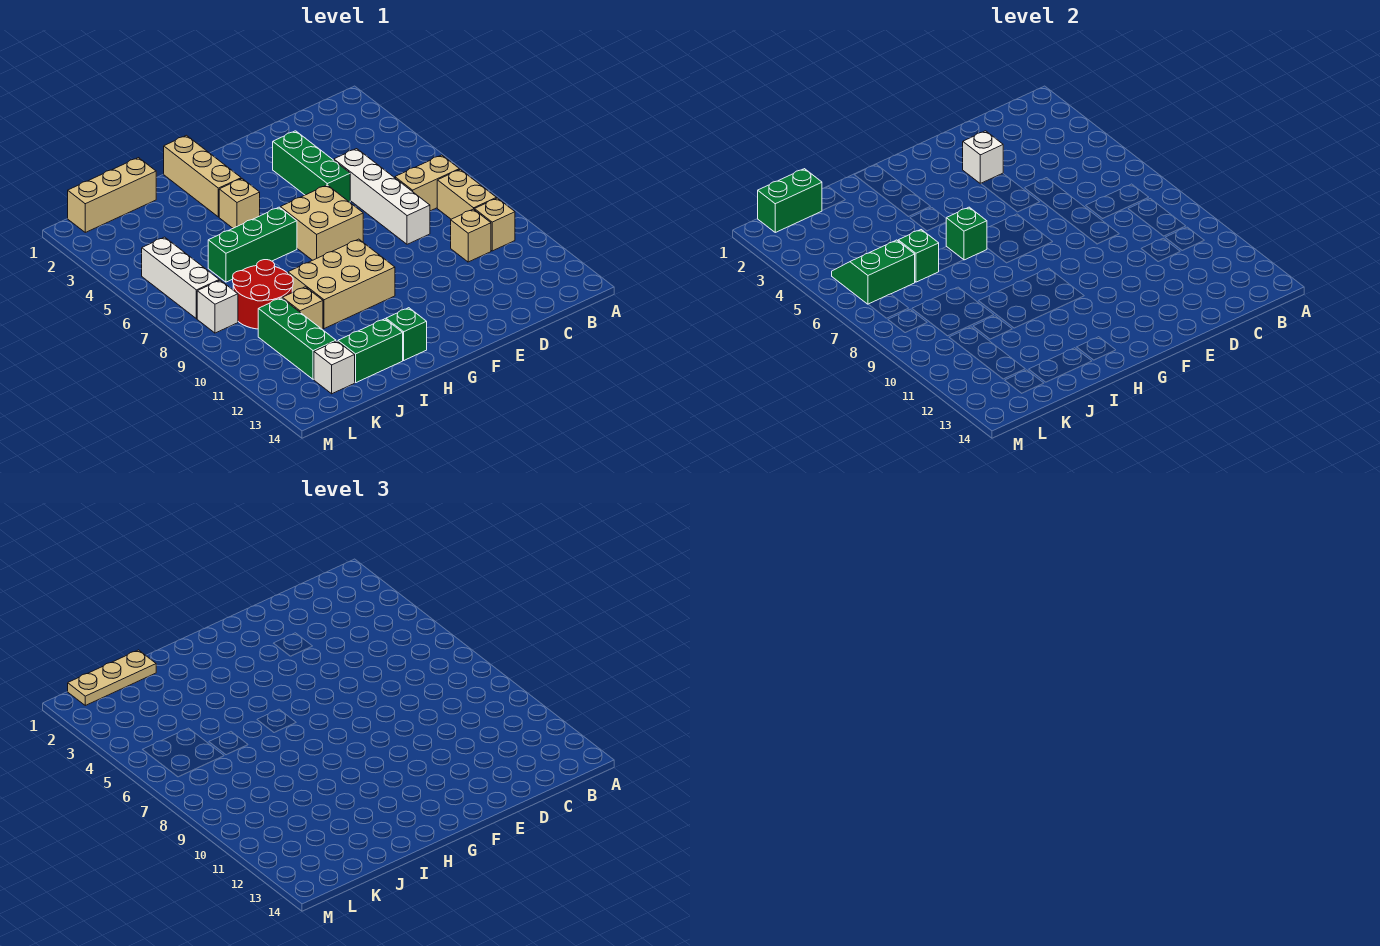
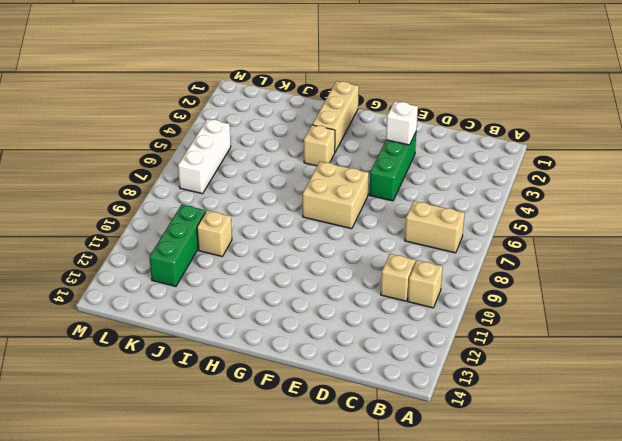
none -> tan 1x2 brick [437,169,496,219]
none -> white 1x4 brick [334,149,430,244]
none -> tan 2x3 brick [288,239,395,329]

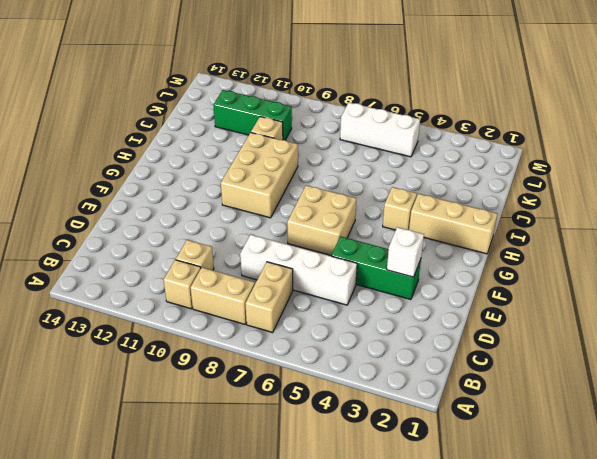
none -> green 1x3 brick [208,207,297,282]
none -> green 1x1 brick [386,308,427,360]
none -> green 1x2 brick [338,319,403,383]

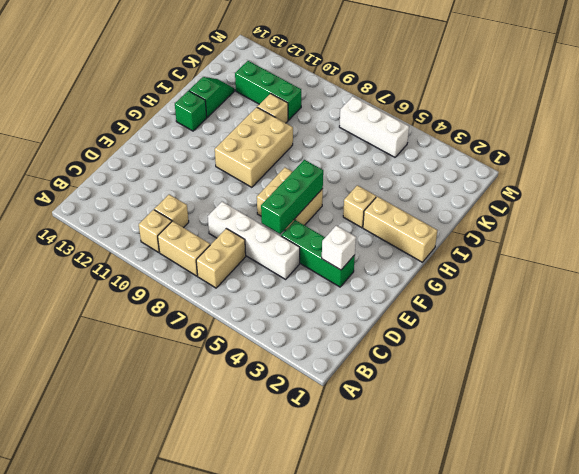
green 1x3 brick [261,160,323,234] -> green 1x3 brick moved to [208,207,297,282]
green 1x2 slope [189,77,234,117] -> green 1x2 brick [338,319,403,383]
none -> tan 1x3 brick [68,158,156,232]
none -> red 2x2 round brick [233,260,293,329]
none -> white 1x1 brick [314,341,355,394]

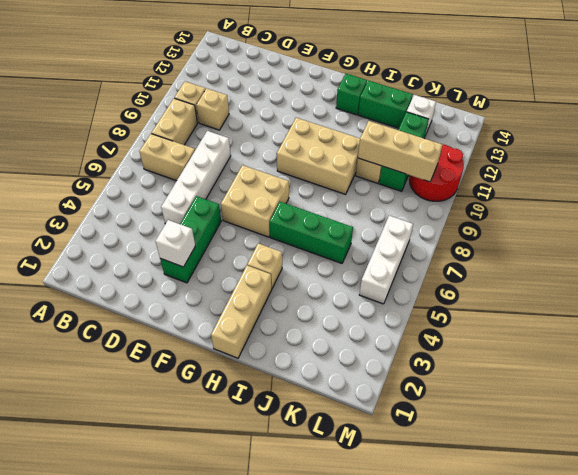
tan 1x3 brick [358,121,443,182] -> tan 1x3 brick moved to [68,158,156,232]
red 2x2 round brick [409,144,464,201] -> red 2x2 round brick moved to [233,260,293,329]
none -> white 1x1 brick [197,280,238,333]
none -> green 1x1 brick [946,207,987,260]
none -> green 1x1 brick [898,230,939,282]

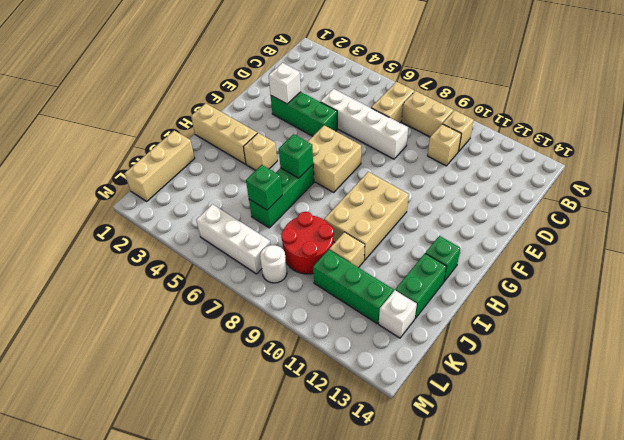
white 1x1 round brick [260,245,287,283] -> white 1x1 brick [197,280,238,333]
none -> green 1x2 brick [758,169,822,232]
none -> green 2x2 slope [832,240,915,304]
none -> tan 1x3 plate [68,650,156,705]

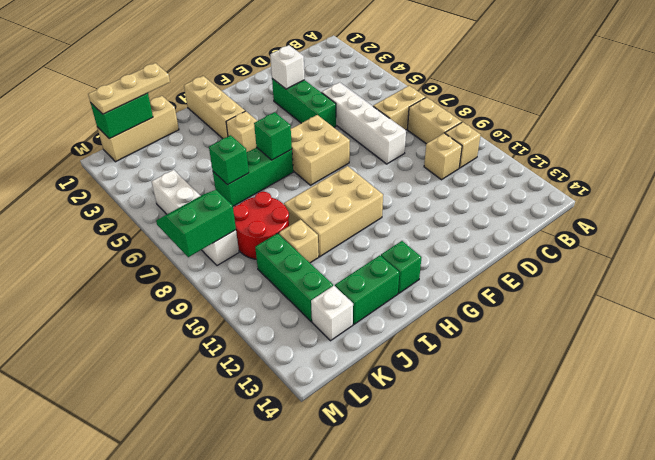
green 2x2 slope [156,190,236,257] -> green 2x2 slope moved to [832,240,915,304]

